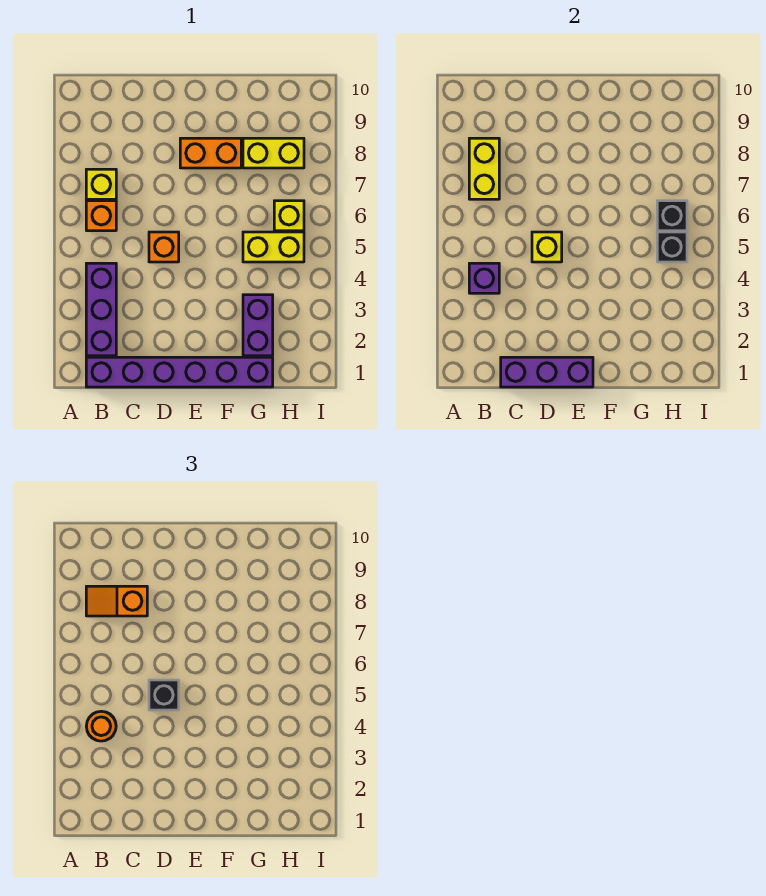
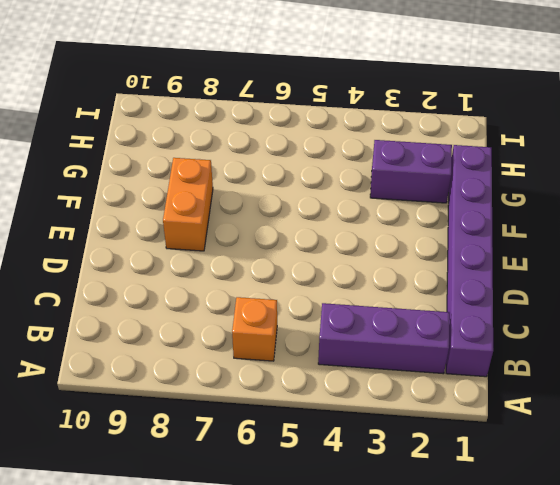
none -> yellow 1x1 brick [86,169,116,199]
none -> orange 1x1 brick [149,232,179,262]
none -> yellow 1x2 brick [243,232,304,262]

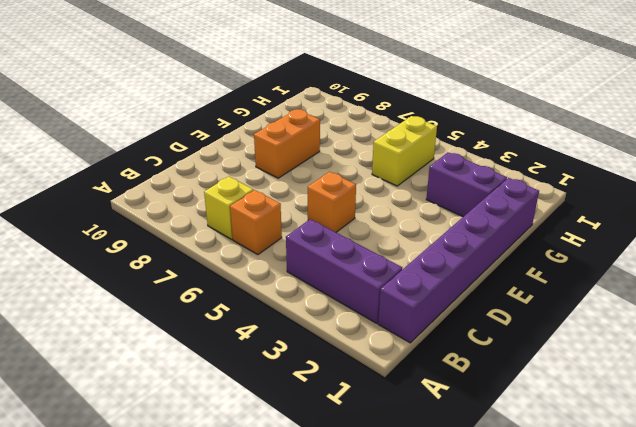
none -> yellow 1x2 brick [243,138,304,168]
none -> yellow 1x1 brick [274,201,304,231]
none -> purple 1x1 brick [469,263,499,293]

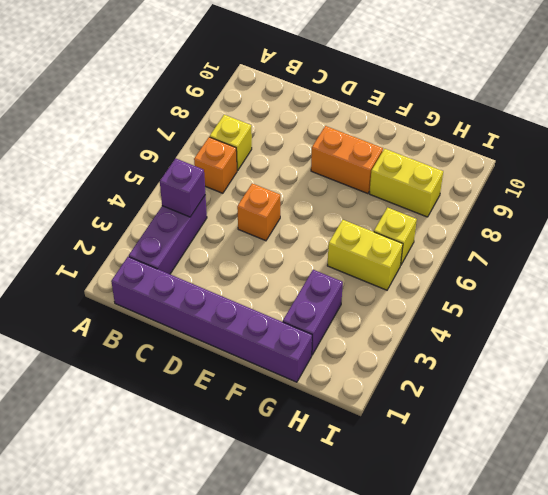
none -> yellow 1x2 brick [469,138,499,199]
none -> purple 1x3 brick [501,357,593,387]
none -> yellow 1x1 brick [532,232,562,262]

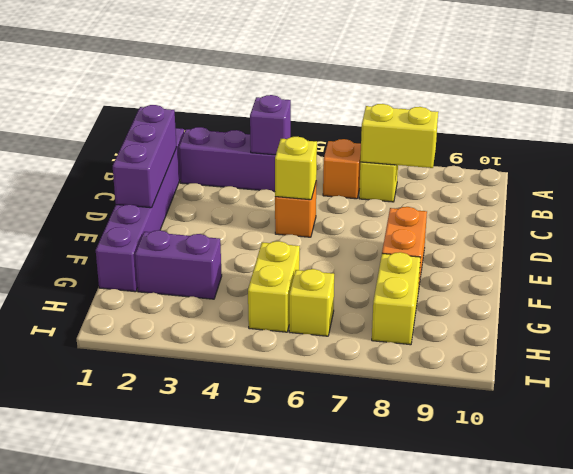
none -> black 1x1 brick [657,232,687,262]
none -> black 1x1 brick [657,201,687,231]
none -> orange 1x1 round brick [86,711,116,741]

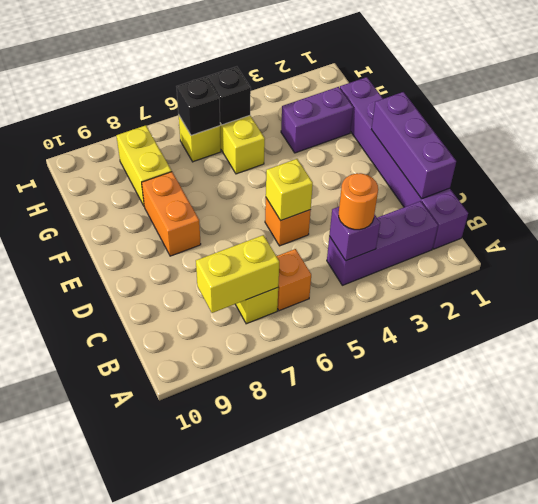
none -> orange 1x2 slope [86,586,147,616]
none -> black 1x1 brick [149,680,179,710]

